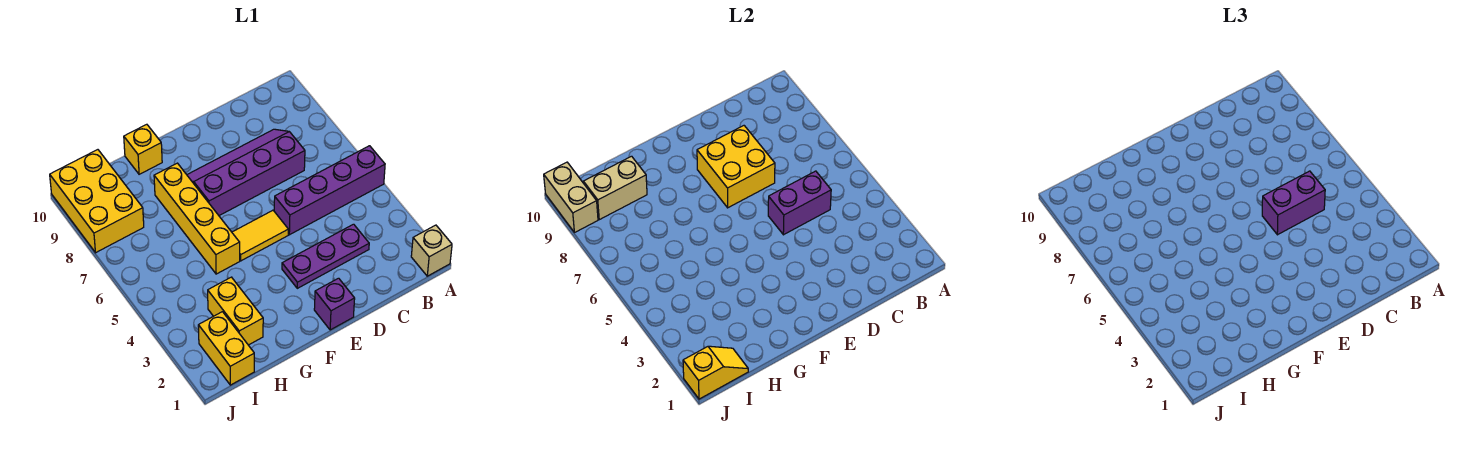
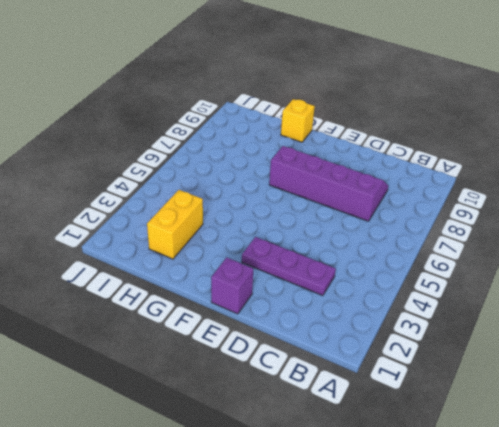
none -> tan 1x1 brick [411,225,452,276]
none -> purple 1x4 brick [274,146,385,235]
none -> yellow 1x2 tile [232,210,288,261]

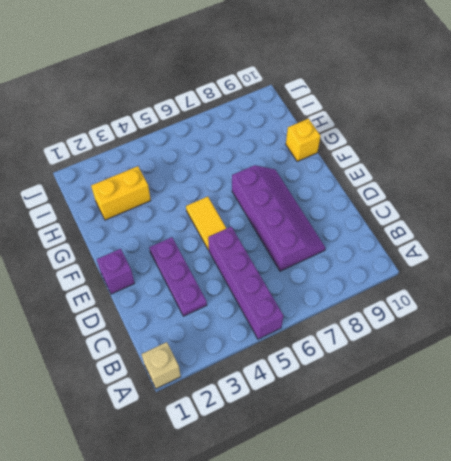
none -> yellow 1x4 brick [154,163,240,274]
none -> yellow 1x2 brick [198,312,254,385]
none -> yellow 2x3 brick [50,150,144,253]

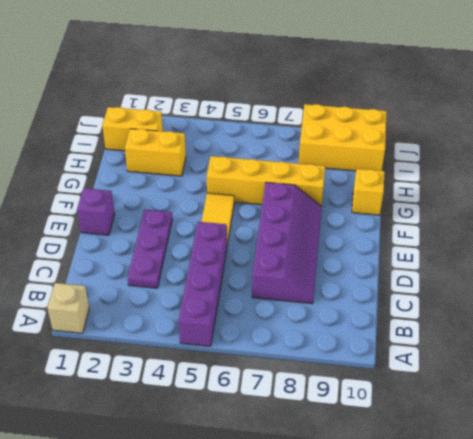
none -> purple 1x2 brick [768,171,831,235]
none -> yellow 2x2 brick [697,126,775,208]
none -> tan 1x2 brick [583,156,647,220]

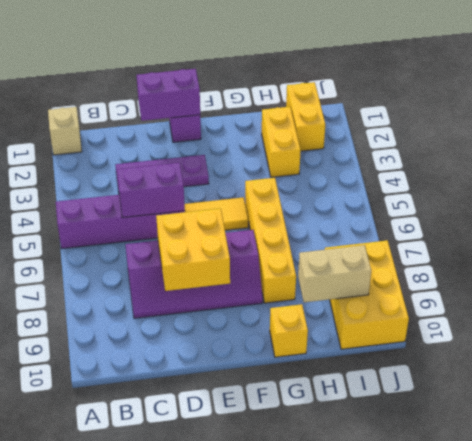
purple 1x2 brick [137,69,200,121] -> purple 1x2 brick moved to [1262,171,1325,235]
none -> yellow 1x2 slope [683,346,748,399]
none -> tan 1x2 brick [544,162,598,233]

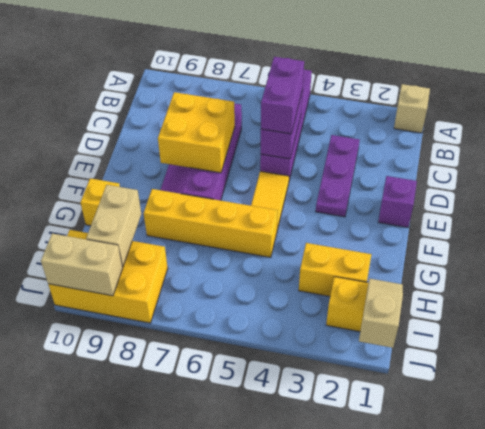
tan 1x2 slope [359,279,403,348] -> yellow 1x2 slope [683,346,748,399]

